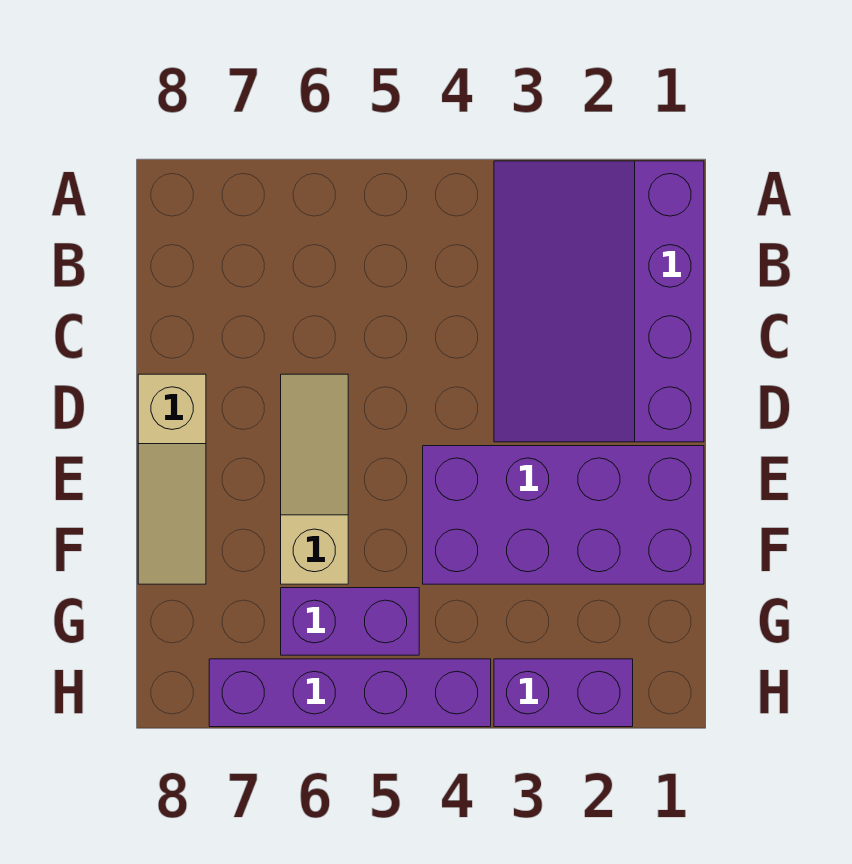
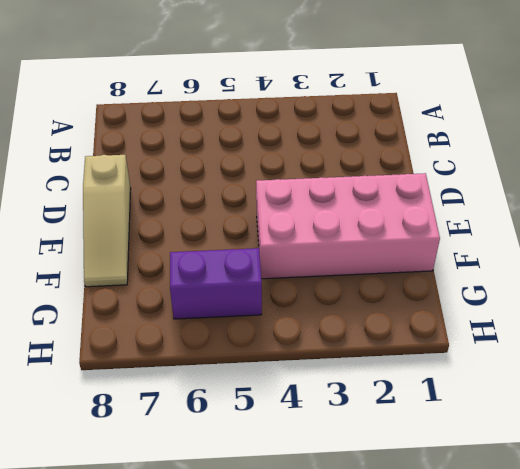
pink 2x4 brick [256,173,440,279] -> purple 2x4 brick [423,446,704,584]
none -> purple 3x4 slope [494,161,704,442]
none -> tan 1x3 slope [281,374,348,584]

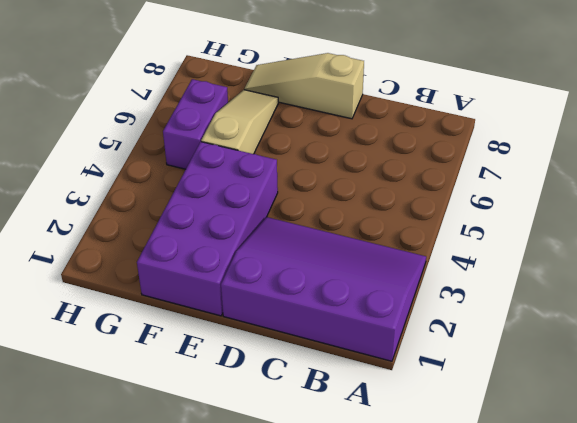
tan 1x3 slope [201,90,278,154] -> tan 1x3 slope turned to [281,374,348,584]
none -> purple 1x2 brick [494,659,633,727]
none -> purple 1x4 brick [209,659,491,727]

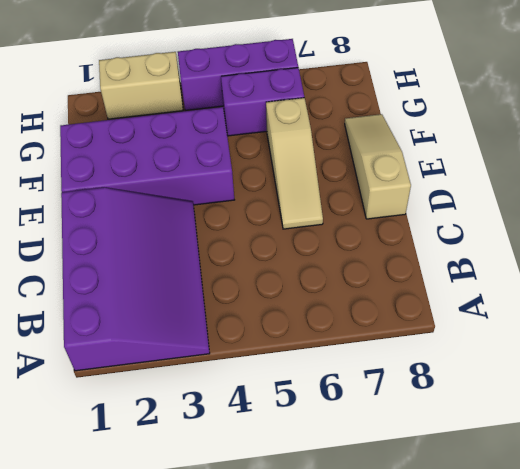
tan 1x2 brick [99,52,183,119] -> purple 1x2 brick [494,659,633,727]
purple 1x3 brick [178,39,298,110] -> purple 1x4 brick [209,659,491,727]

